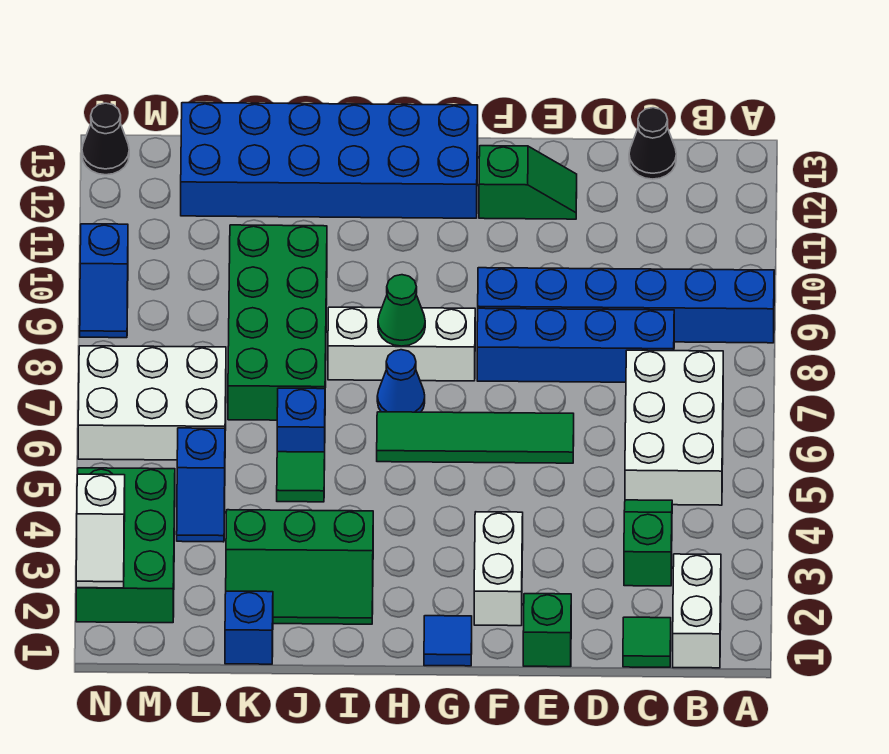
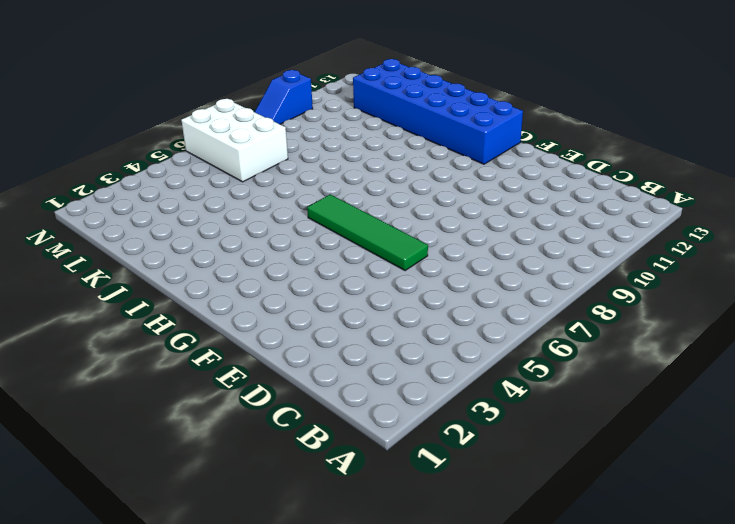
none -> blue 1x6 brick [478,268,774,343]
none -> white 1x2 brick [673,554,721,668]
none -> white 2x3 brick [625,350,723,505]

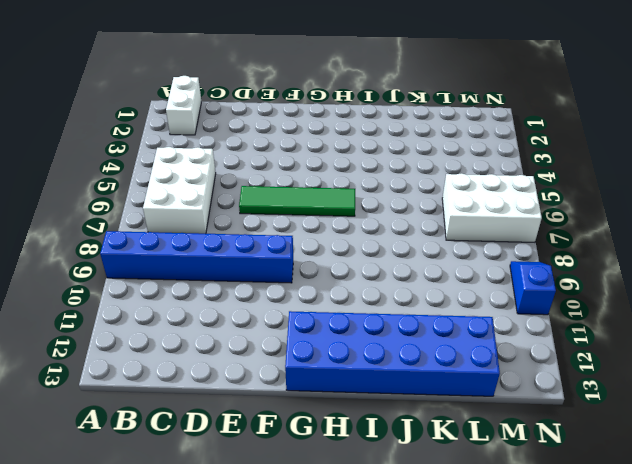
none -> green 1x1 tile [623,617,671,667]
none -> green 1x2 slope [624,500,672,586]
none -> blue 1x4 brick [477,308,674,382]

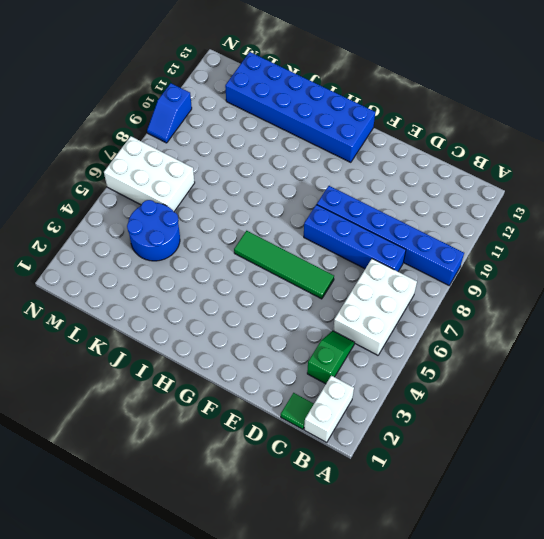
blue 2x2 round brick [127,200,180,261] -> blue 1x2 slope [177,428,225,542]
none -> black 1x1 cone [629,108,676,179]
none -> green 1x1 brick [523,594,571,667]
none -> green 1x2 slope [479,146,577,219]

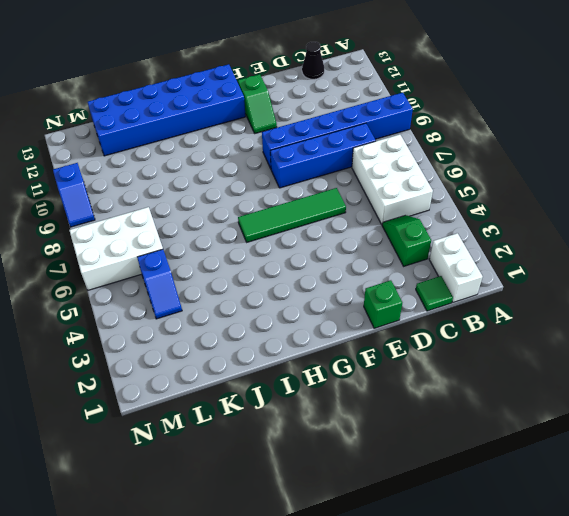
green 1x2 slope [238,74,277,133] -> green 1x2 slope turned to [479,146,577,219]
none -> white 1x2 brick [474,512,523,626]
none -> blue 1x1 tile [424,616,472,666]
none -> white 1x3 brick [328,307,475,381]

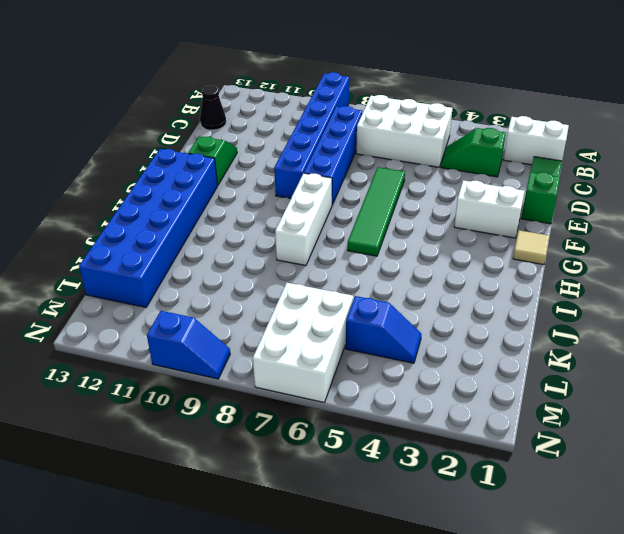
tan 1x1 tile [513,230,549,265] -> blue 1x1 tile [424,616,472,666]
none -> blue 1x1 cone [377,350,425,412]
none -> green 2x3 slope [226,510,373,624]
none -> green 1x1 tile [277,452,325,502]

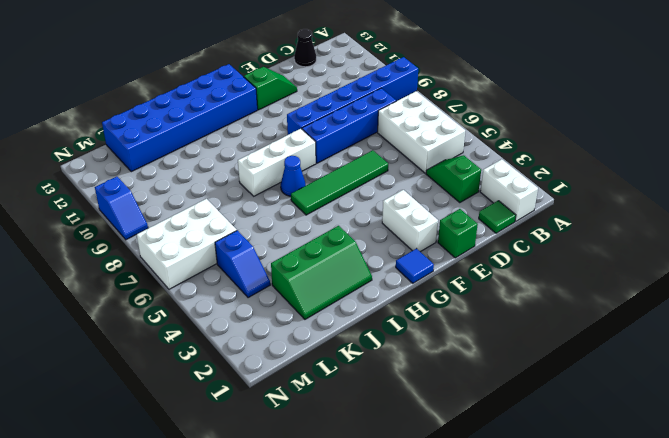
none -> green 1x1 tile [277,452,325,502]
none -> blue 1x1 brick [277,388,325,452]
none -> green 2x4 brick [228,225,327,420]

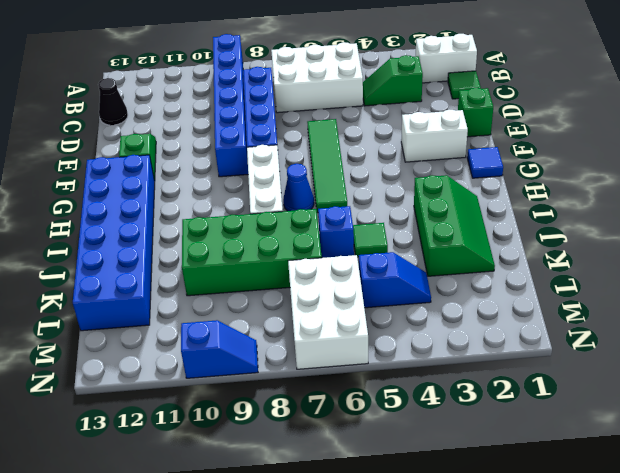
none -> blue 1x1 brick [225,591,273,664]
none -> green 2x3 brick [76,468,175,623]
none -> black 1x1 cone [82,103,129,175]

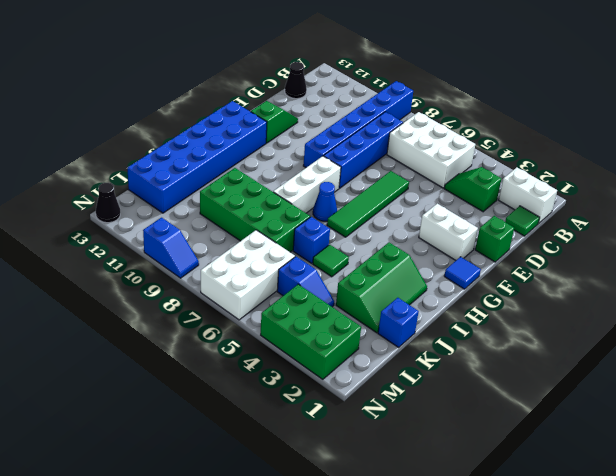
none -> green 1x1 cone [378,275,425,346]
none -> white 1x2 slope [76,474,125,588]

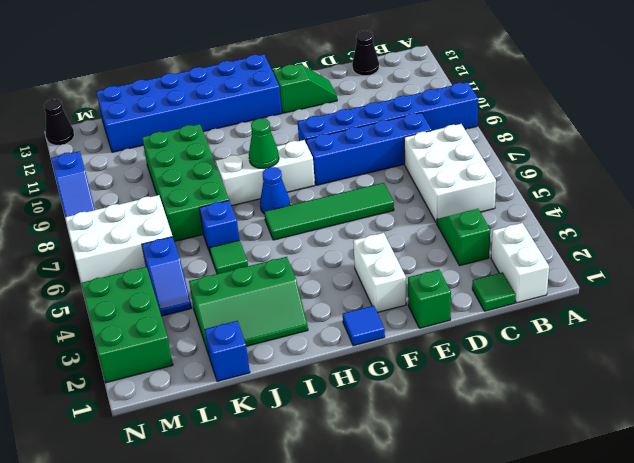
none -> white 1x2 slope [76,474,125,588]

